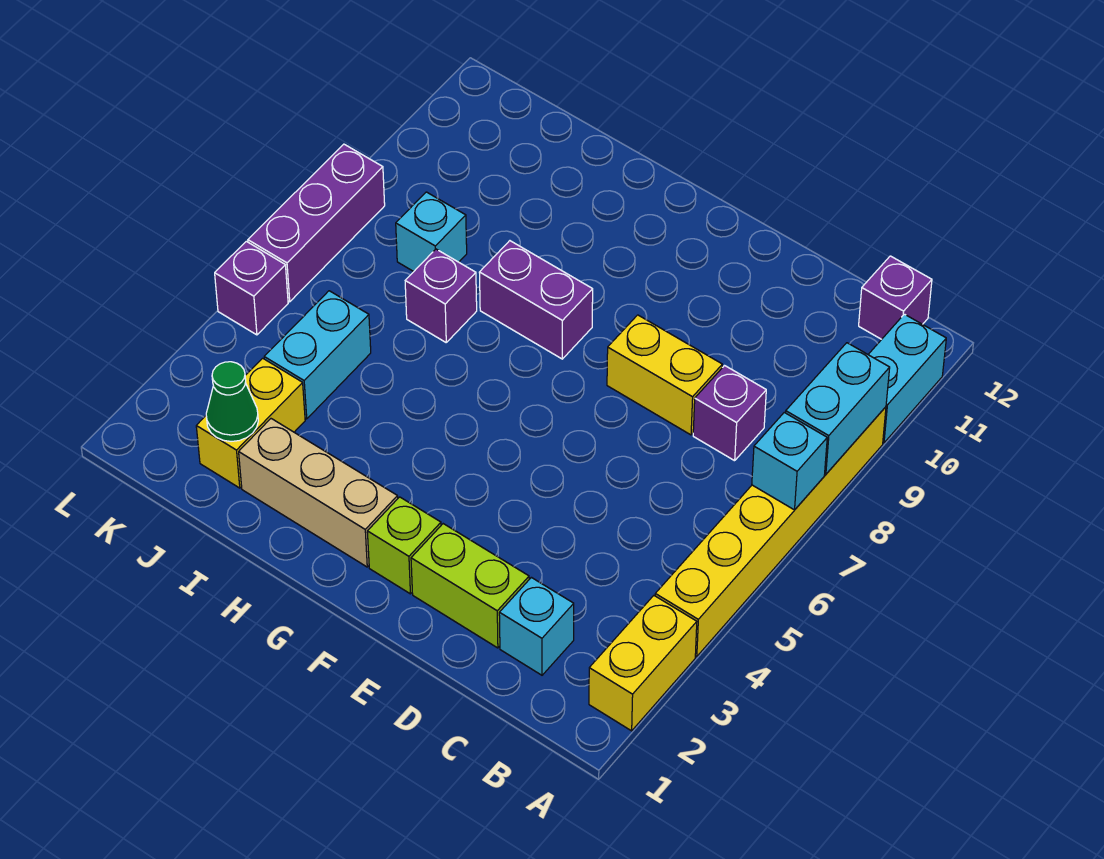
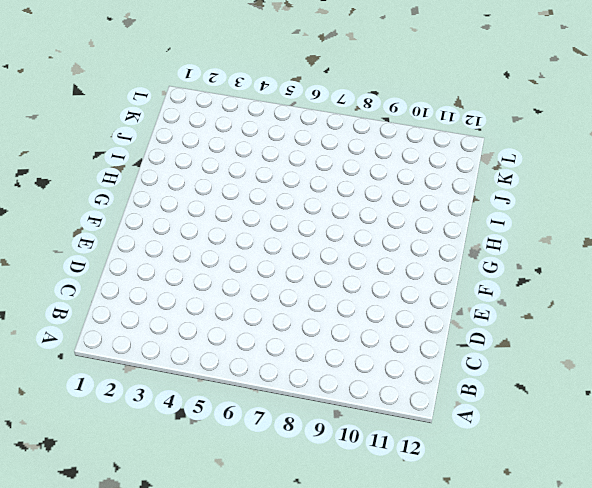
none -> yellow 1x2 brick [589,596,697,731]
none -> yellow 1x6 brick [655,407,886,657]
none -> cyan 1x2 brick [868,314,946,443]

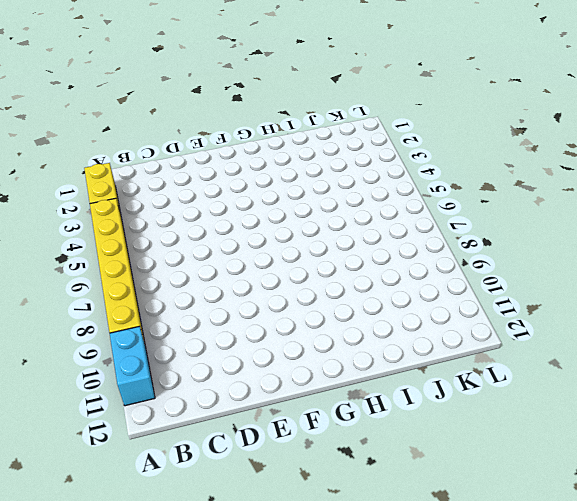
none -> purple 1x1 brick [859,256,932,339]
none -> cyan 1x1 brick [499,577,574,675]
none -> purple 1x1 brick [693,366,766,461]

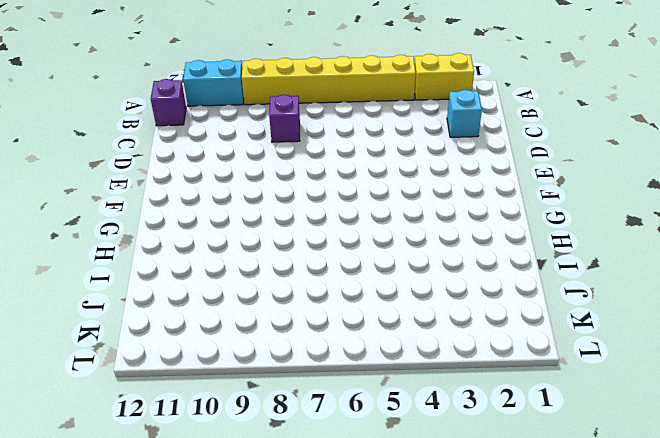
none -> lime 1x2 brick [411,524,529,648]
none -> yellow 1x2 brick [607,315,722,435]
none -> lime 1x1 brick [367,497,441,594]

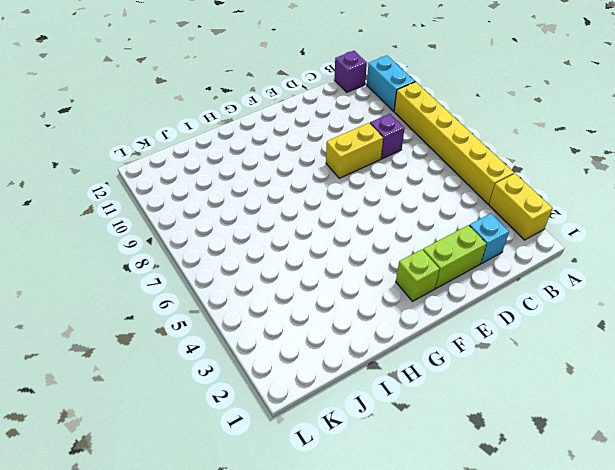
none -> tan 1x3 brick [239,419,398,567]
none -> purple 1x2 brick [479,241,593,359]
none -> purple 1x1 brick [405,249,477,342]

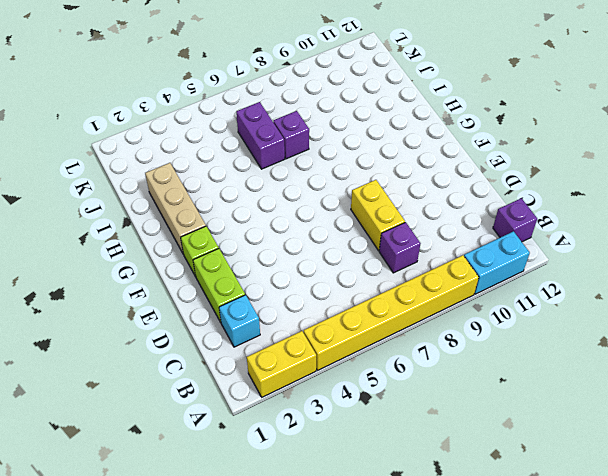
purple 1x2 brick [236,102,285,169] -> purple 1x2 brick moved to [479,241,593,359]
none -> yellow 1x2 brick [196,358,305,488]
none -> cyan 1x2 brick [264,291,371,419]
none -> cyan 1x1 brick [396,192,467,272]

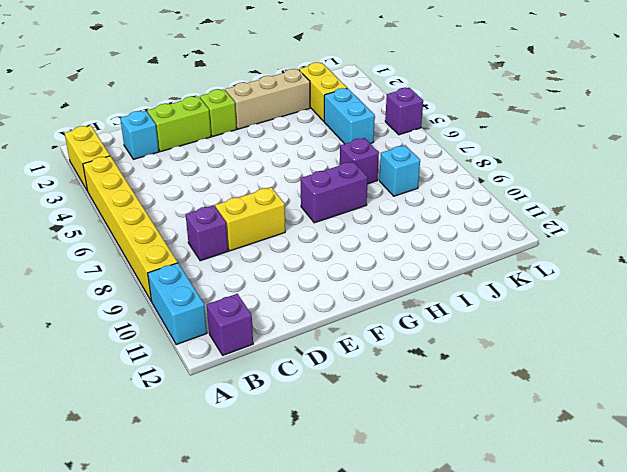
none -> purple 1x3 brick [248,144,385,302]
none -> cyan 1x1 brick [752,412,827,510]
none -> cyan 1x2 brick [786,343,890,474]

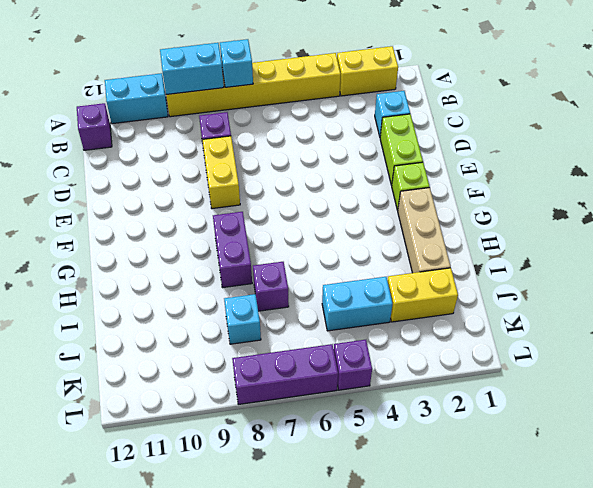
none -> green 1x1 cone [206,362,258,441]

